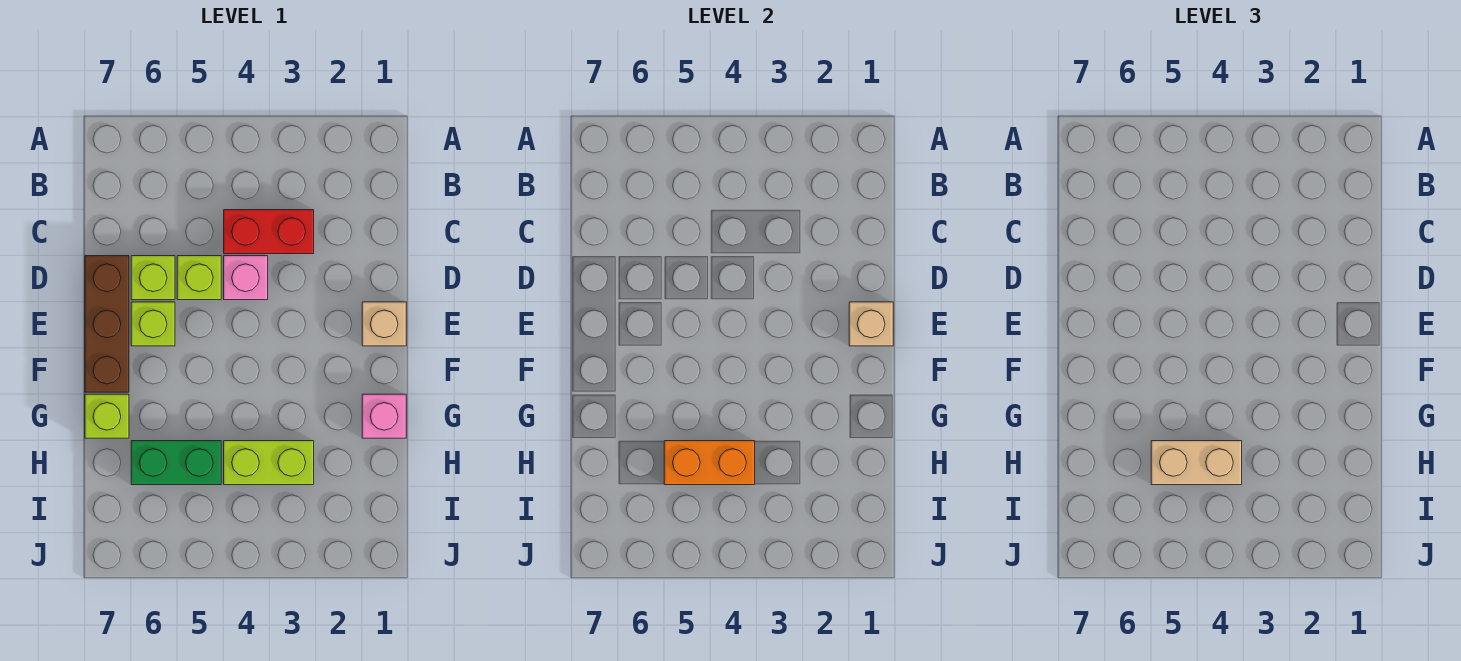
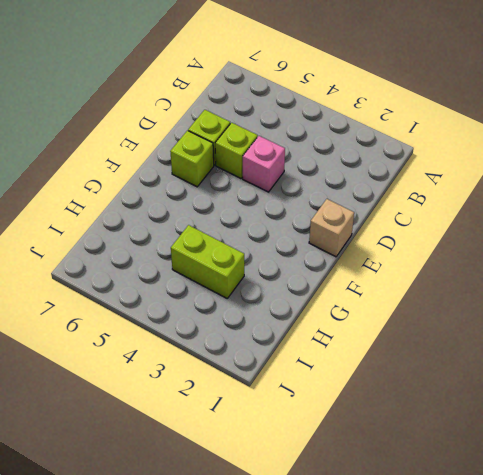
none -> red 1x2 brick [224,210,314,254]
none -> brown 1x3 brick [85,256,129,392]
none -> pink 1x1 brick [362,394,406,438]

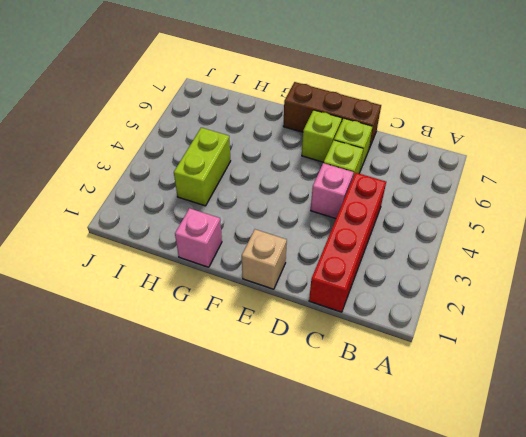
red 1x4 brick [309,173,386,312] -> red 1x2 brick [224,210,314,254]
none -> lime 1x1 brick [85,394,129,438]
none -> green 1x2 brick [131,441,221,485]
none -> tan 1x1 brick [849,302,893,346]

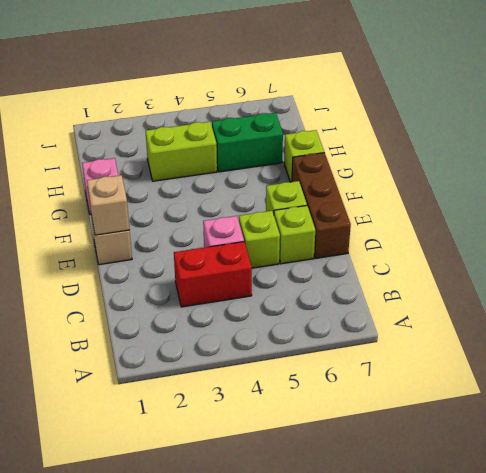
none -> orange 1x2 brick [664,441,755,485]
none -> tan 1x2 brick [1151,441,1242,485]

